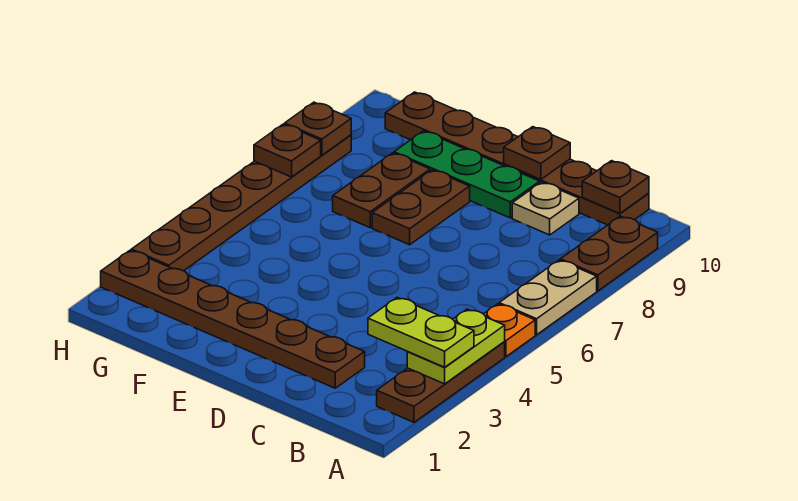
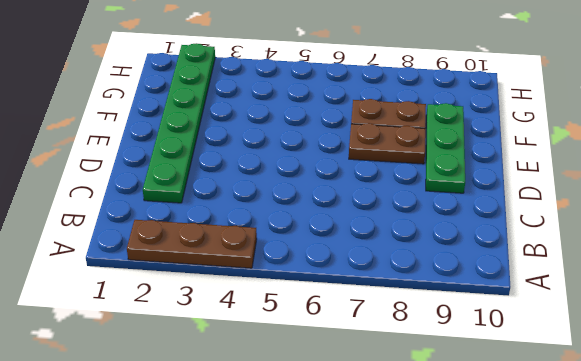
green 1x6 plate [143,43,215,203] -> brown 1x6 plate [101,250,365,388]
none -> orange 1x1 plate [484,304,535,357]
none -> tan 1x2 plate [499,260,597,335]
none -> brown 1x2 plate [560,216,658,291]

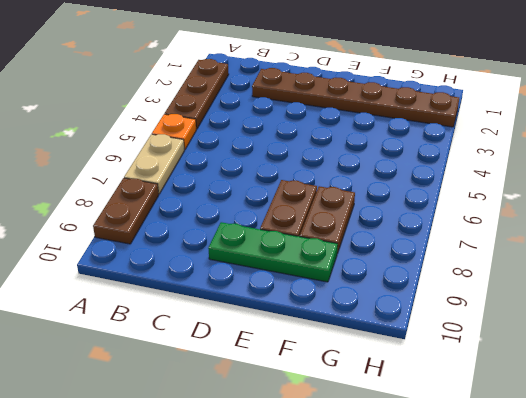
none -> brown 1x6 plate [385,92,649,225]
none -> tan 1x1 plate [512,182,579,235]
none -> brown 1x6 plate [131,135,351,271]

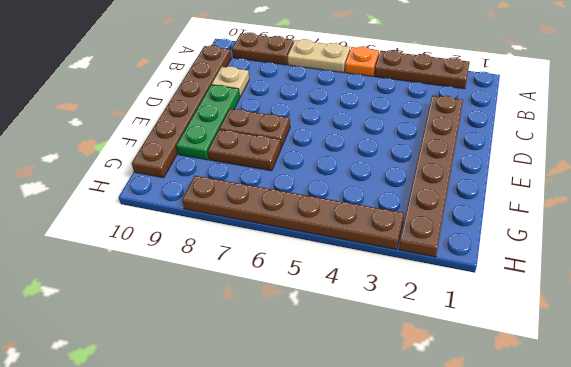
none -> lime 1x2 plate [407,309,505,384]
none -> brown 1x1 plate [582,161,649,214]
none -> brown 1x1 plate [504,127,570,179]

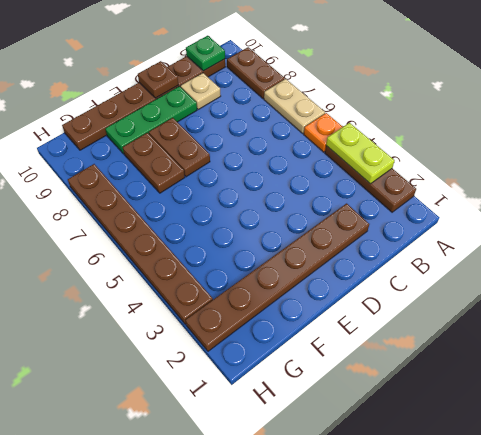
green 1x1 plate [186,36,225,71] -> brown 1x1 plate [582,161,649,214]
none -> brown 1x1 plate [254,124,321,177]
none -> brown 1x1 plate [285,102,351,155]
none -> lime 1x2 plate [368,297,474,367]

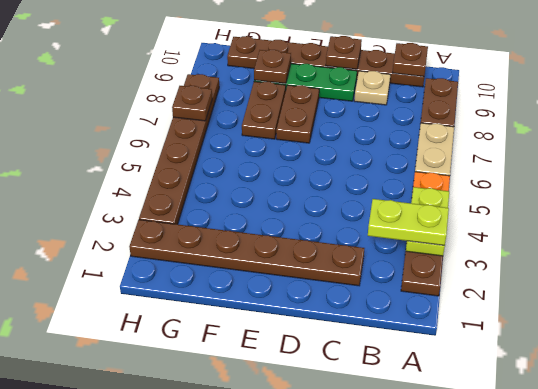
brown 1x1 plate [254,50,291,84] -> brown 1x1 plate moved to [285,102,351,155]

